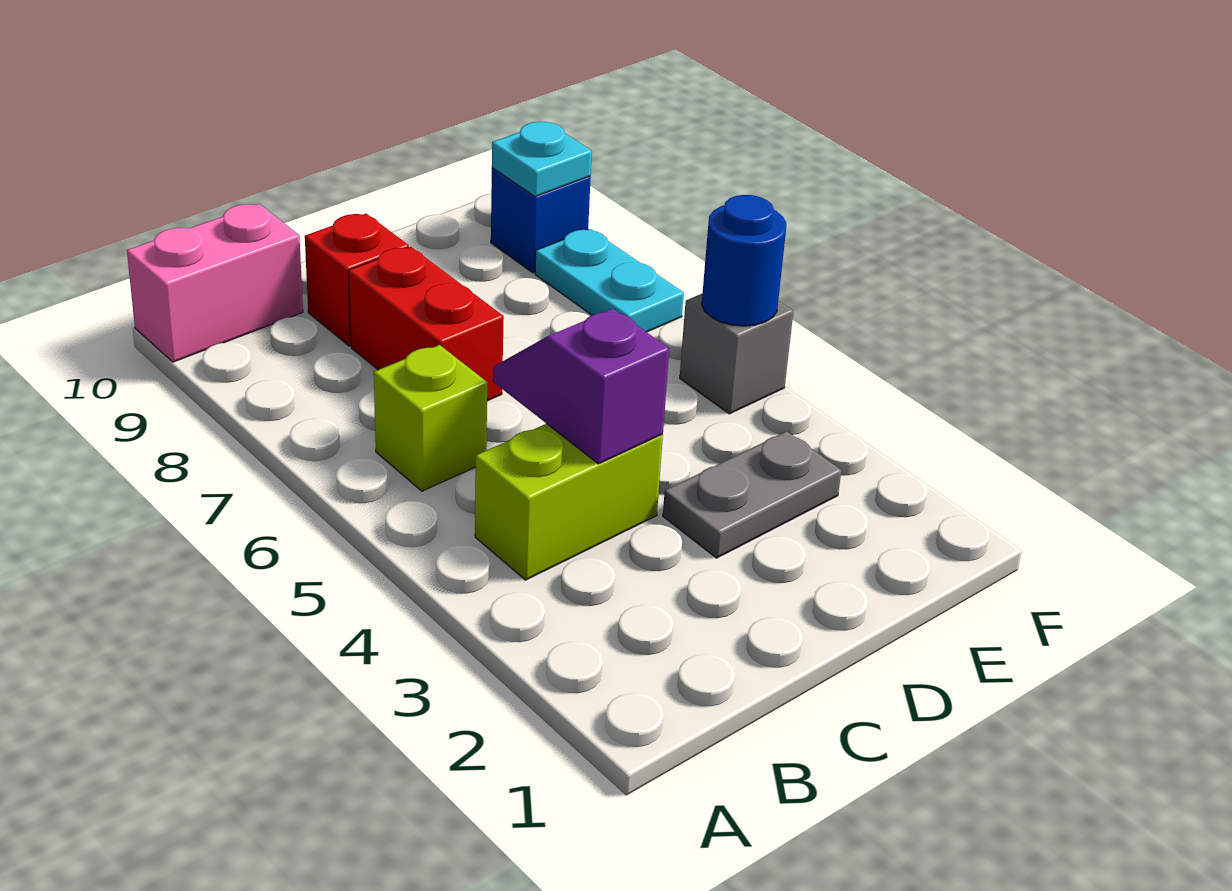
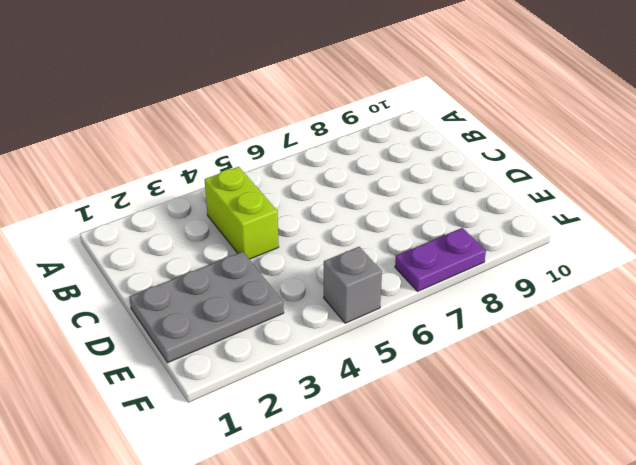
grey 2x3 plate [129,252,284,363] -> grey 1x2 plate [663,431,842,558]
purple 1x2 plate [395,228,486,291] -> cyan 1x2 plate [535,229,684,332]
none -> pink 1x2 brick [127,204,303,362]
none -> lime 1x1 brick [374,345,487,491]
none -> red 1x2 brick [349,247,504,401]

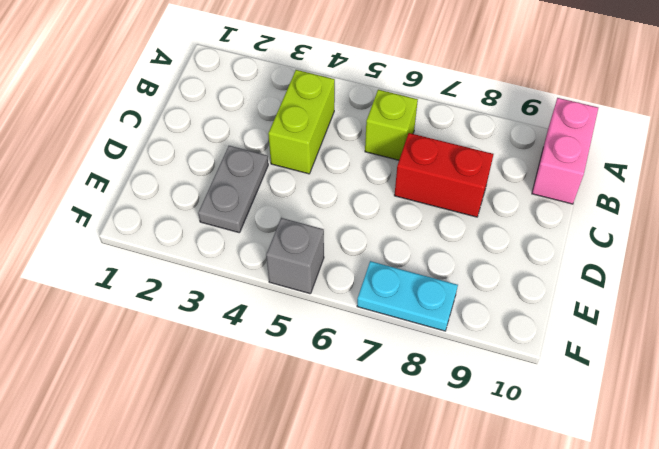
none -> red 1x1 brick [305,214,409,346]
none -> blue 1x1 brick [491,168,591,273]
none -> purple 1x2 slope [493,309,669,464]

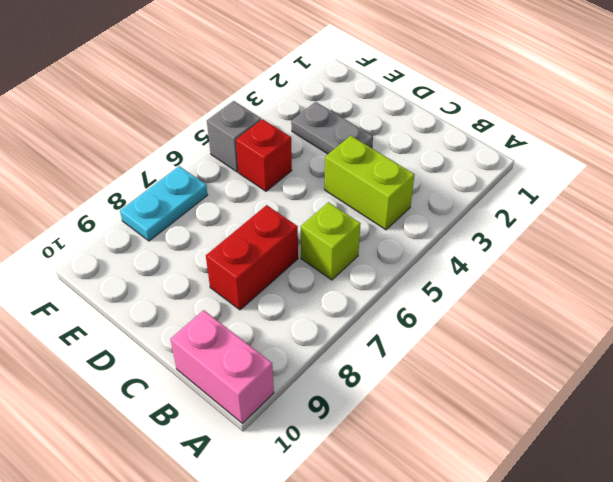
red 1x1 brick [236,119,292,191] -> red 1x1 brick moved to [305,214,409,346]
none -> blue 1x1 brick [491,168,591,273]
none -> purple 1x2 slope [493,309,669,464]
none -> blue 1x1 round brick [702,195,786,326]

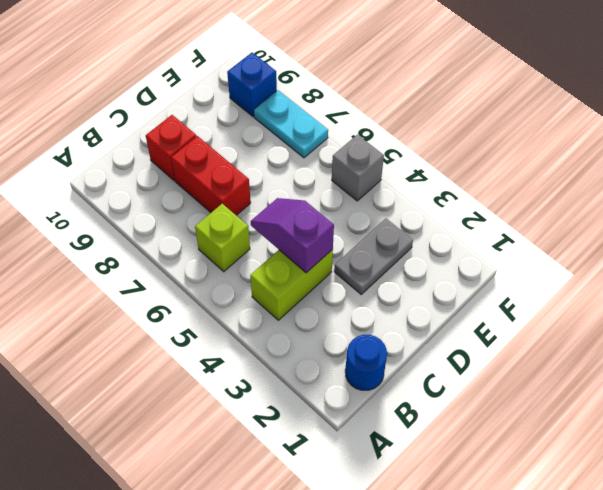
blue 1x1 round brick [345,335,387,390] -> blue 1x1 round brick moved to [702,195,786,326]
none -> pink 1x2 brick [127,204,303,362]
none -> cyan 1x1 plate [492,122,592,197]

